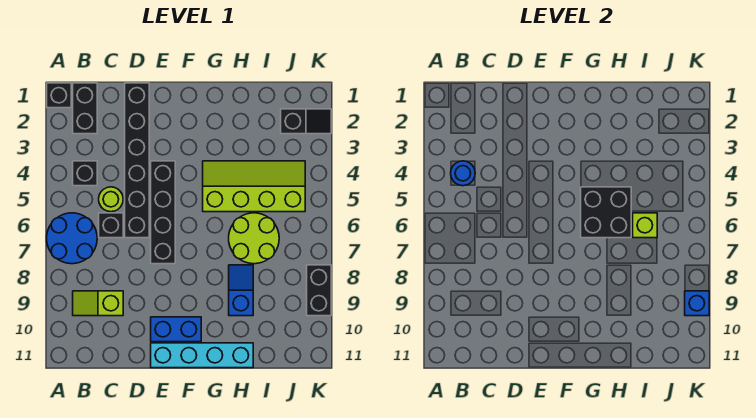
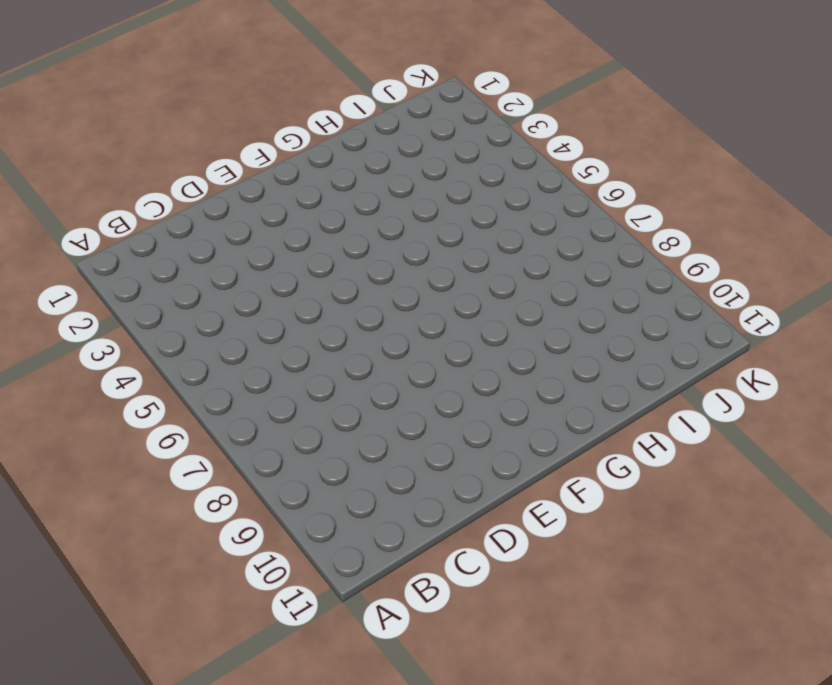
none -> black 1x1 brick [47,83,71,108]
none -> blue 2x2 round brick [47,213,97,264]
none -> black 1x2 brick [73,83,97,134]

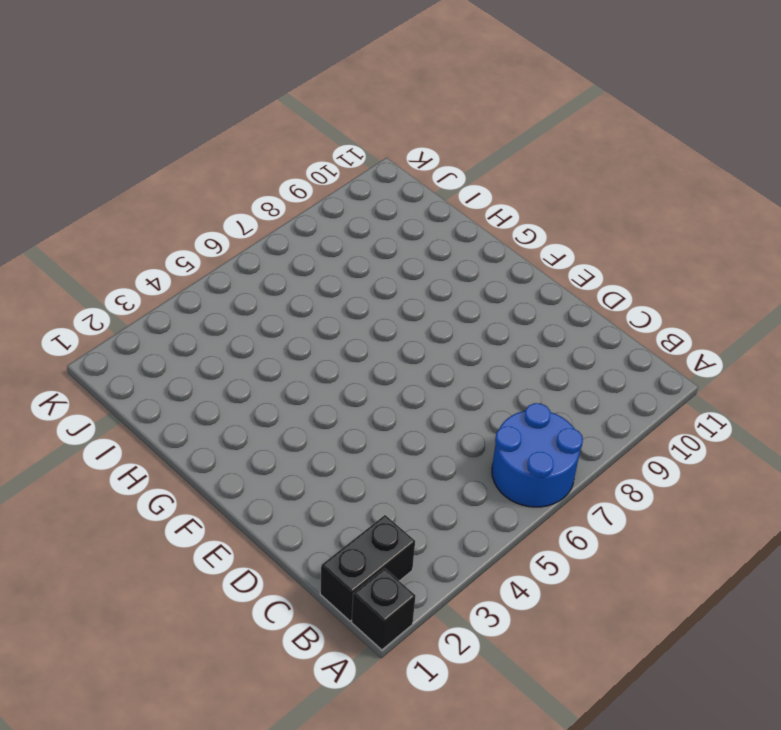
none -> black 1x1 brick [73,161,97,186]
none -> lime 1x2 slope [73,291,123,316]
none -> lime 1x1 round brick [99,187,123,212]

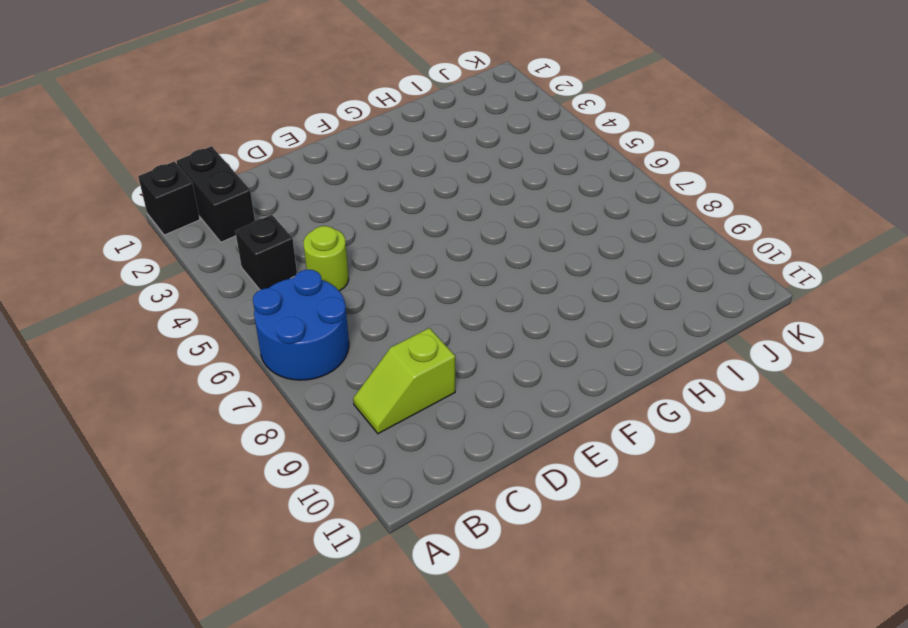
none -> black 1x1 brick [99,213,123,238]
none -> black 1x6 brick [125,83,149,238]
none -> black 1x4 brick [151,161,175,264]

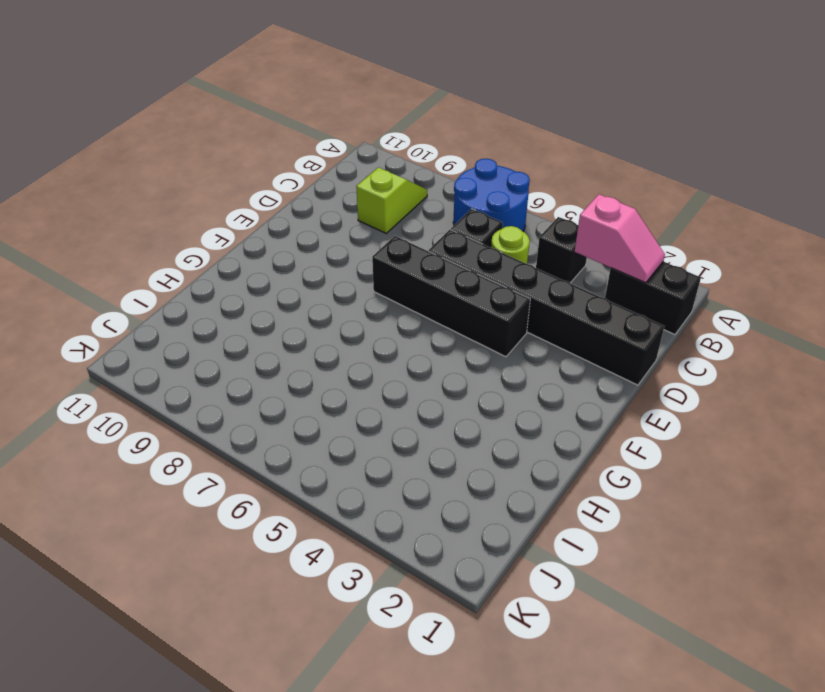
pink 1x2 slope [575,194,665,283] -> none
none -> black 1x1 brick [47,83,71,108]
none -> blue 1x2 brick [151,317,201,342]
none -> cyan 1x4 brick [151,343,253,368]

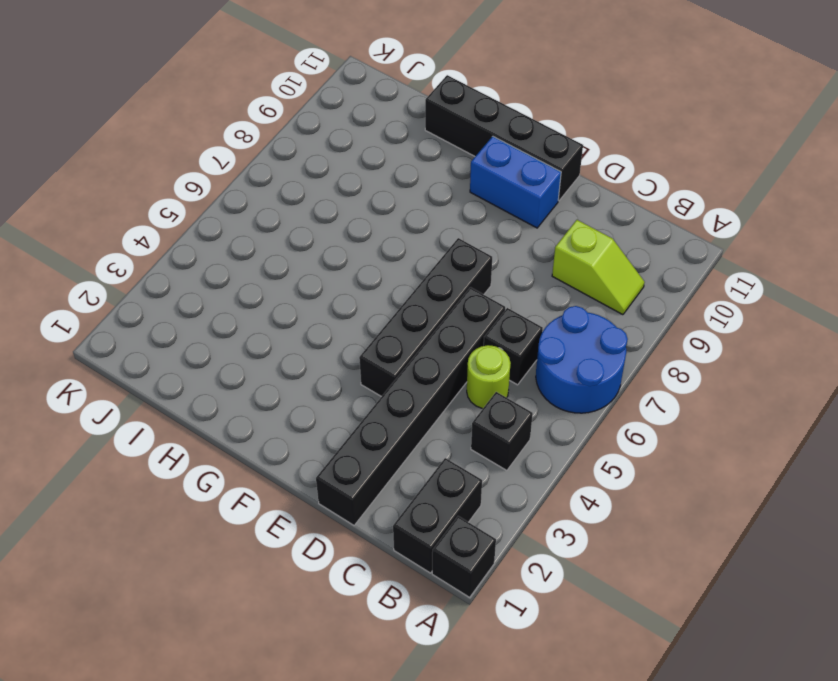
black 1x4 brick [425,75,583,201] -> cyan 1x4 brick [151,343,253,368]
none -> lime 2x4 slope [203,161,305,212]
none -> lime 2x2 round brick [229,213,279,264]
none -> blue 1x2 slope [229,265,253,316]

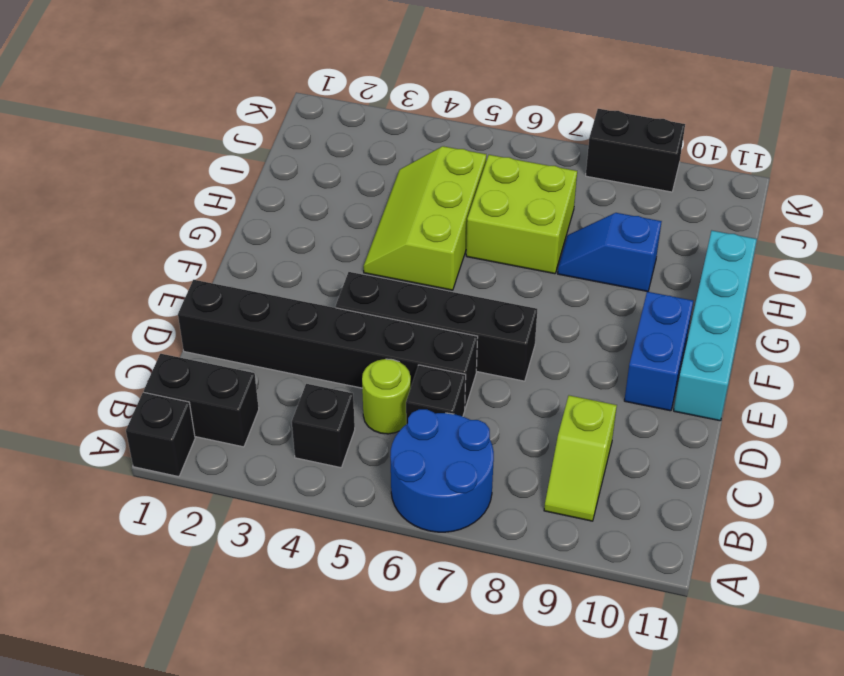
lime 2x3 slope [363,146,486,290] -> lime 2x4 slope [203,161,305,212]
lime 2x2 brick [466,155,577,274] -> lime 2x2 round brick [229,213,279,264]
none -> black 1x2 slope [281,109,331,134]
none -> blue 1x1 round brick [451,161,475,186]
none -> black 2x2 brick [581,187,631,238]

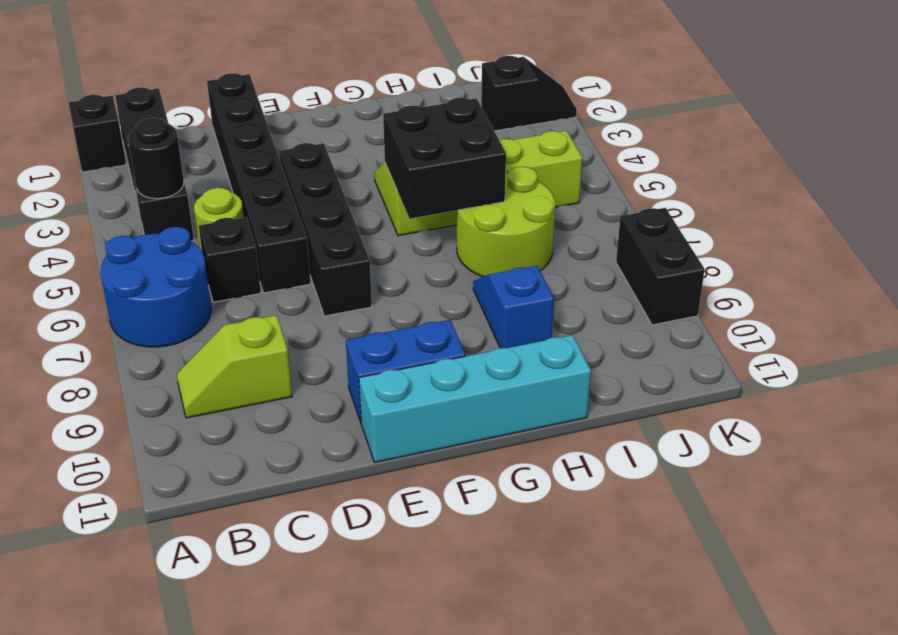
black 1x1 round brick [128,118,184,199] -> blue 1x1 round brick [451,161,475,186]
none -> lime 1x1 brick [633,213,657,238]
none -> blue 1x1 brick [685,291,709,316]

